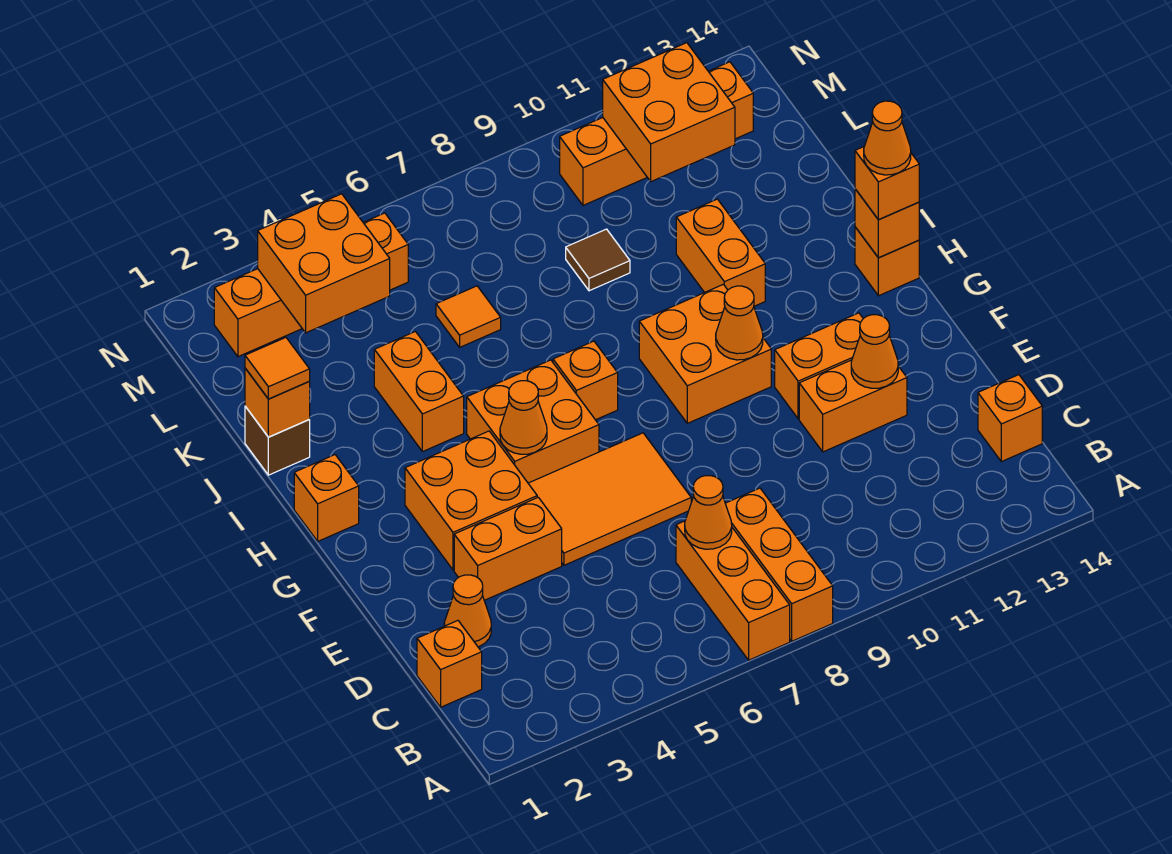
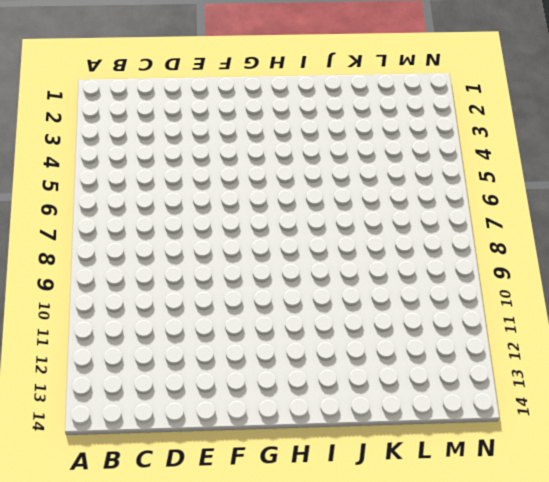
none -> orange 1x3 brick [676,521,790,660]
none -> orange 1x3 brick [725,488,833,641]
none -> orange 1x1 brick [417,621,482,707]
none -> orange 1x1 brick [978,375,1042,462]

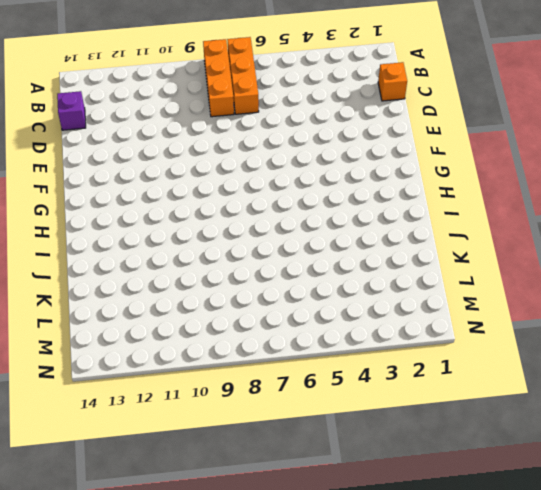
purple 1x1 brick [57,91,86,130] -> orange 1x1 brick [978,375,1042,462]
none -> orange 1x1 cone [444,575,491,647]
none -> orange 1x2 brick [454,497,562,600]
none -> orange 2x3 tile [528,433,691,565]
none -> orange 1x2 brick [799,360,907,452]

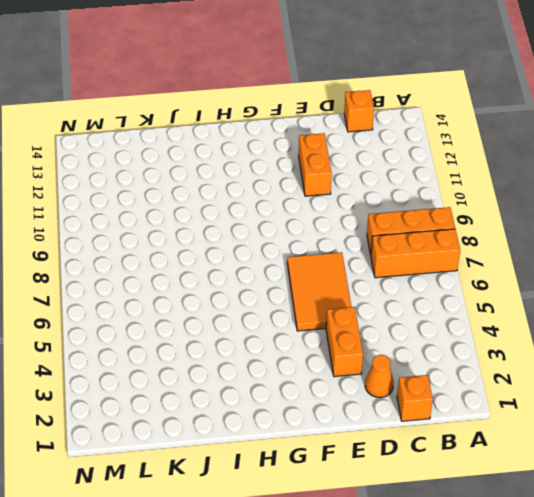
none -> orange 2x2 brick [405,431,537,570]
none -> orange 1x2 brick [775,313,863,419]
none -> orange 2x2 brick [467,360,599,483]
none -> orange 2x2 brick [639,284,771,423]

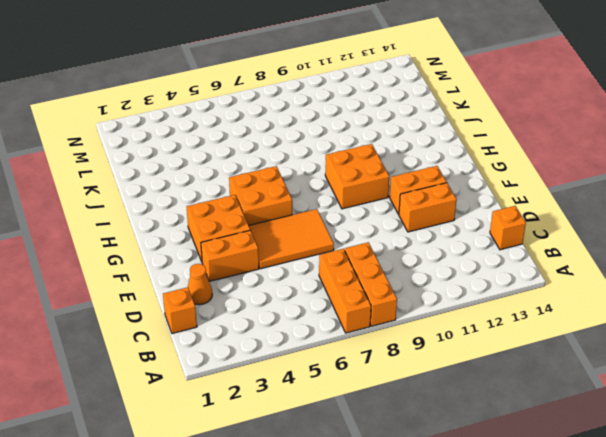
none -> orange 1x1 brick [294,455,359,541]
none -> orange 1x1 brick [553,341,618,420]
none -> orange 1x1 brick [855,227,919,296]
none -> orange 1x2 brick [374,331,464,452]

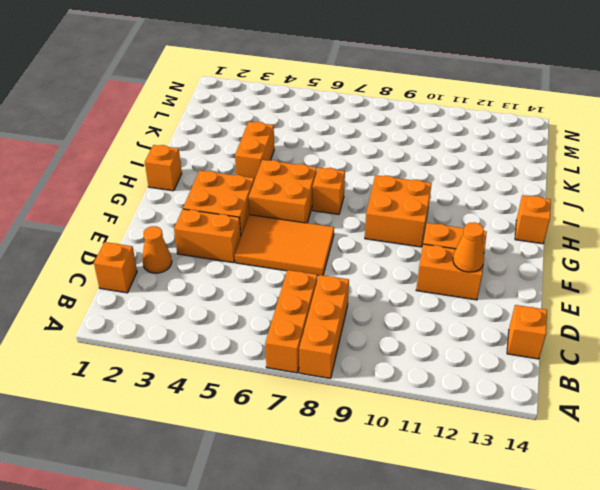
none -> orange 1x2 brick [676,199,765,306]
none -> brown 1x1 brick [245,406,310,475]
none -> orange 1x1 tile [436,286,501,347]
none -> brown 1x1 tile [566,229,630,291]

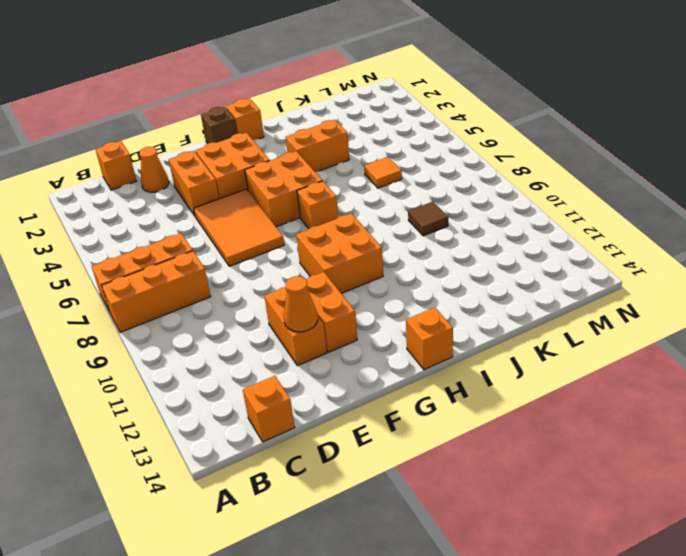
brown 1x1 brick [201,107,237,144] -> brown 1x1 brick moved to [245,406,310,475]
none -> orange 1x2 brick [676,199,765,306]
none -> orange 1x4 brick [214,213,408,357]
none -> orange 1x4 brick [560,62,753,205]
none -> orange 1x1 cone [685,476,732,549]

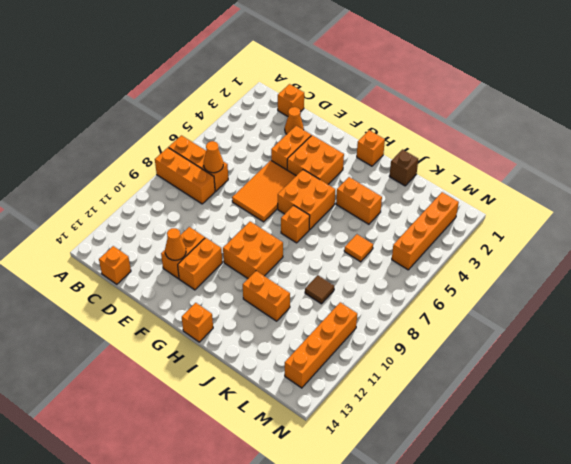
none -> orange 1x1 cone [500,381,547,454]
none -> orange 1x1 cone [716,286,763,360]
none -> orange 1x1 brick [855,189,919,258]
none -> orange 1x1 brick [245,368,310,437]

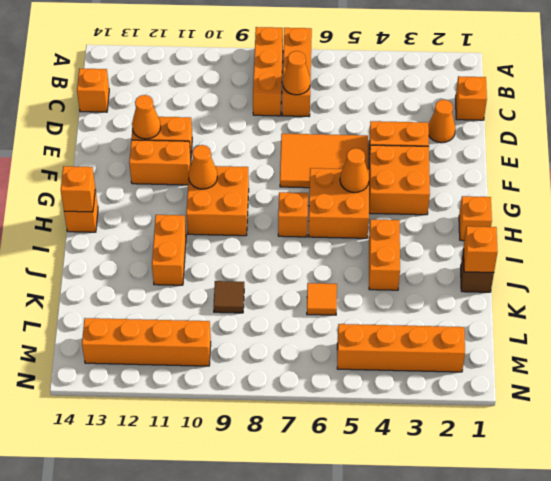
none -> orange 2x2 brick [258,194,390,333]
none -> orange 2x2 brick [603,43,735,181]
none -> orange 1x1 brick [855,147,919,220]
none -> orange 1x1 tile [245,338,310,399]

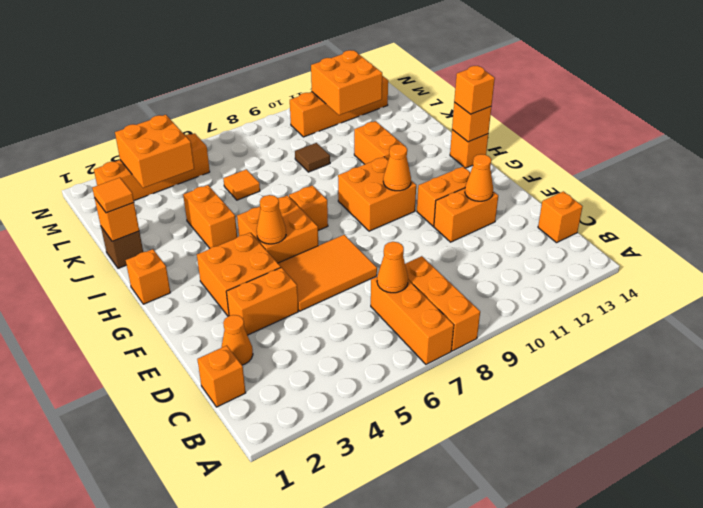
none -> orange 1x1 cone [864,101,911,175]

